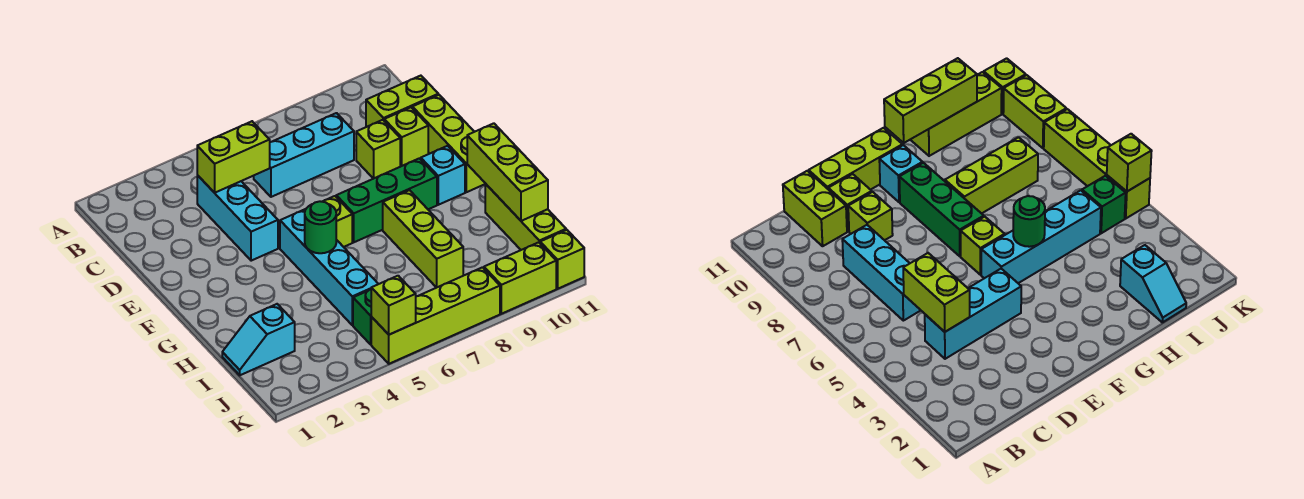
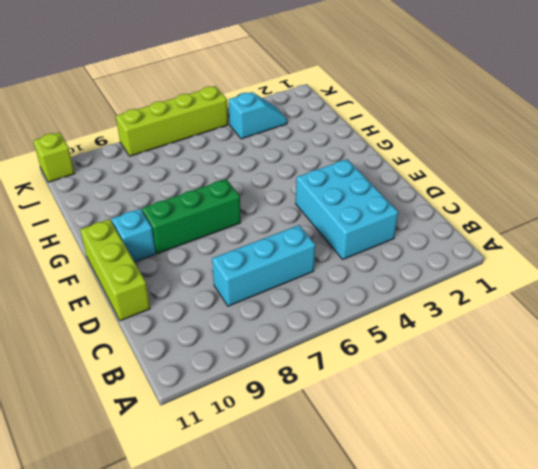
cyan 2x3 brick [296,159,398,259] -> cyan 1x3 brick [197,175,278,261]
cyan 1x2 slope [229,92,287,139] -> cyan 1x2 slope moved to [222,304,295,375]
none -> lime 1x2 brick [366,76,438,127]
none -> lime 1x1 brick [356,120,400,179]
none -> lime 1x1 brick [384,107,428,166]

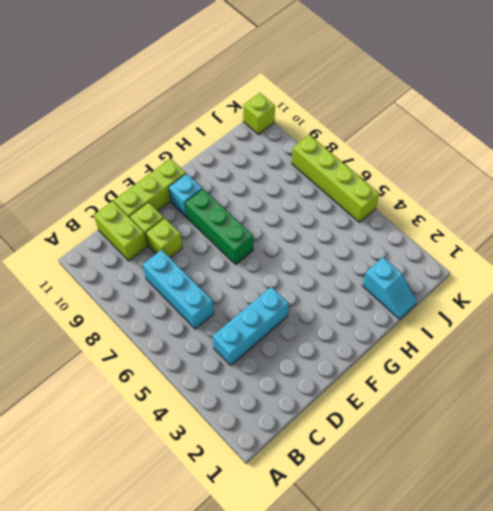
none -> cyan 1x4 brick [280,209,378,325]
none -> lime 1x1 brick [323,196,352,247]
none -> lime 1x3 brick [383,190,463,288]

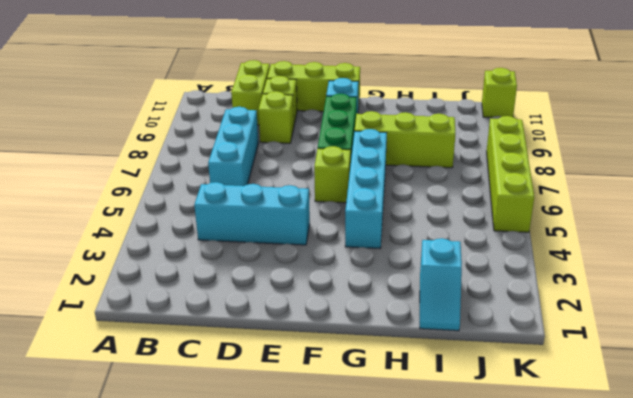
cyan 1x4 brick [345,129,387,248] -> cyan 1x4 brick turned to [280,209,378,325]
none -> lime 1x3 brick [485,184,566,250]
none -> green 1x1 brick [353,290,372,344]
none -> lime 1x2 brick [484,242,556,314]

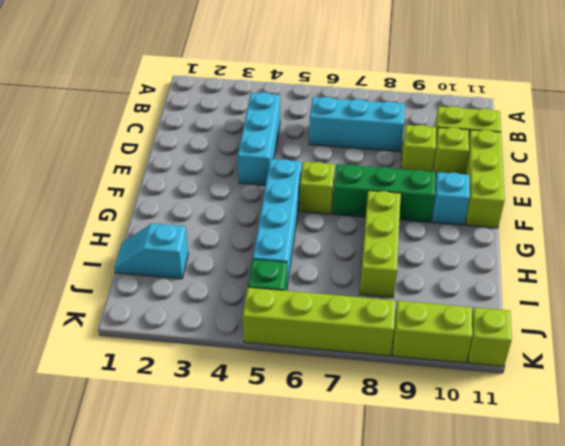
none -> lime 1x3 brick [485,184,566,250]
none -> lime 1x2 brick [197,121,270,193]
none -> green 1x1 round brick [305,201,336,253]

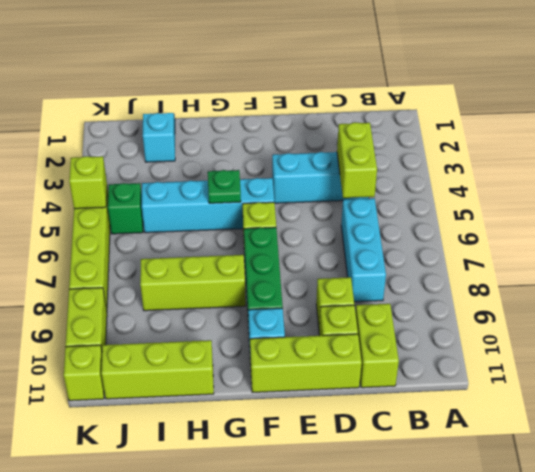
green 1x1 plate [208,170,241,203] -> green 1x1 round brick [305,201,336,253]
none -> lime 1x3 brick [467,123,548,221]

